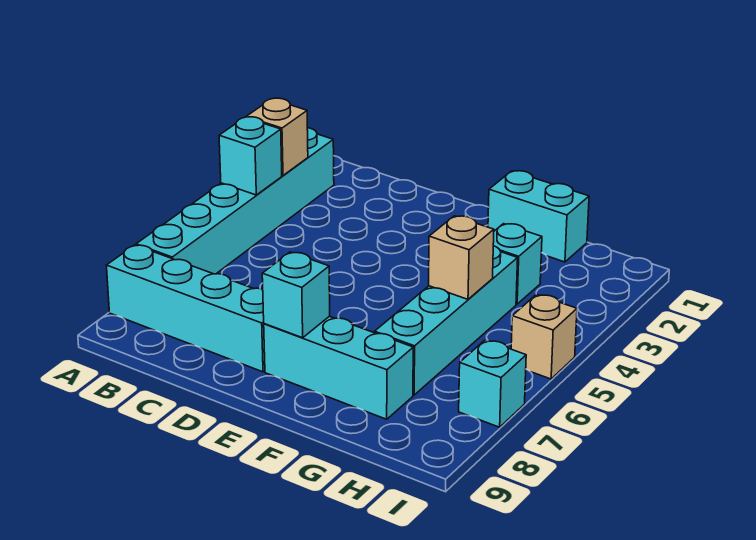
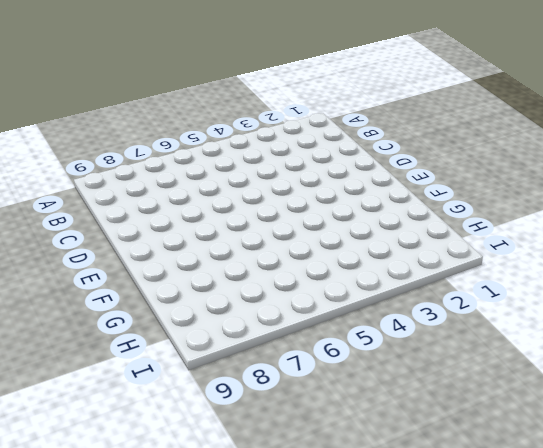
none -> cyan 1x6 brick [136,128,334,274]
none -> cyan 1x4 brick [106,245,265,372]
none -> cyan 1x3 brick [264,316,413,419]

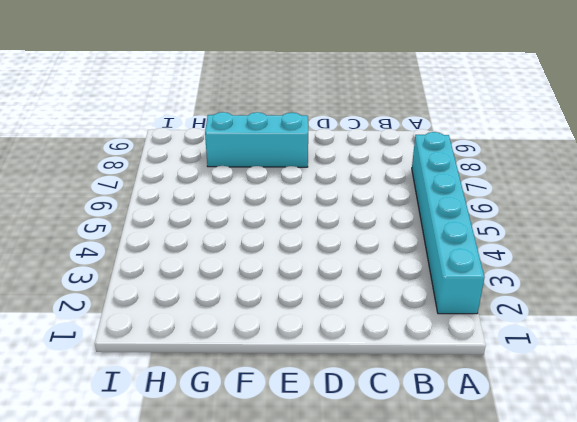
none -> cyan 1x4 brick [106,245,265,372]
none -> cyan 1x2 brick [488,171,589,262]
none -> cyan 1x1 brick [493,224,542,304]

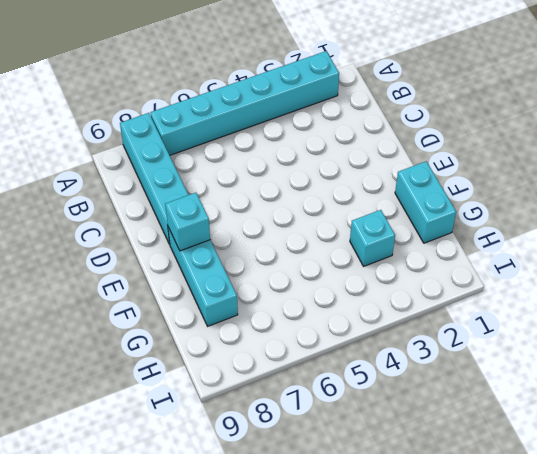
none -> cyan 1x4 brick [375,246,518,395]
none -> tan 1x1 brick [511,294,577,379]
none -> cyan 1x1 brick [459,340,526,427]

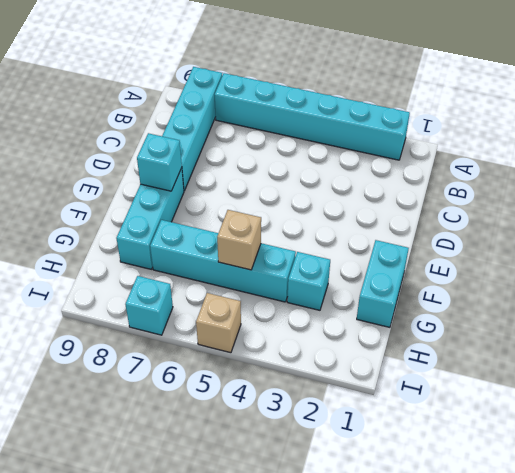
none -> tan 1x1 brick [247,98,308,175]
none -> cyan 1x1 brick [219,117,282,195]

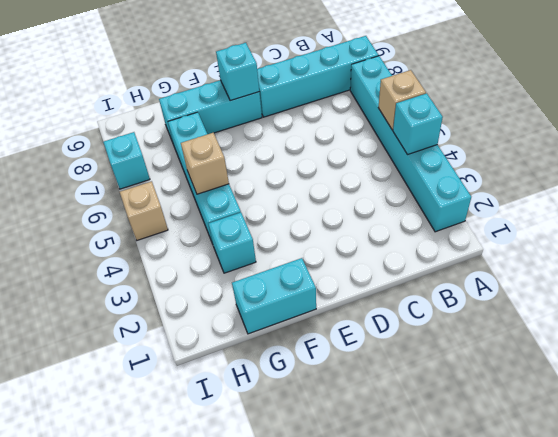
tan 1x1 brick [378,70,426,130] -> tan 1x1 brick moved to [247,98,308,175]

